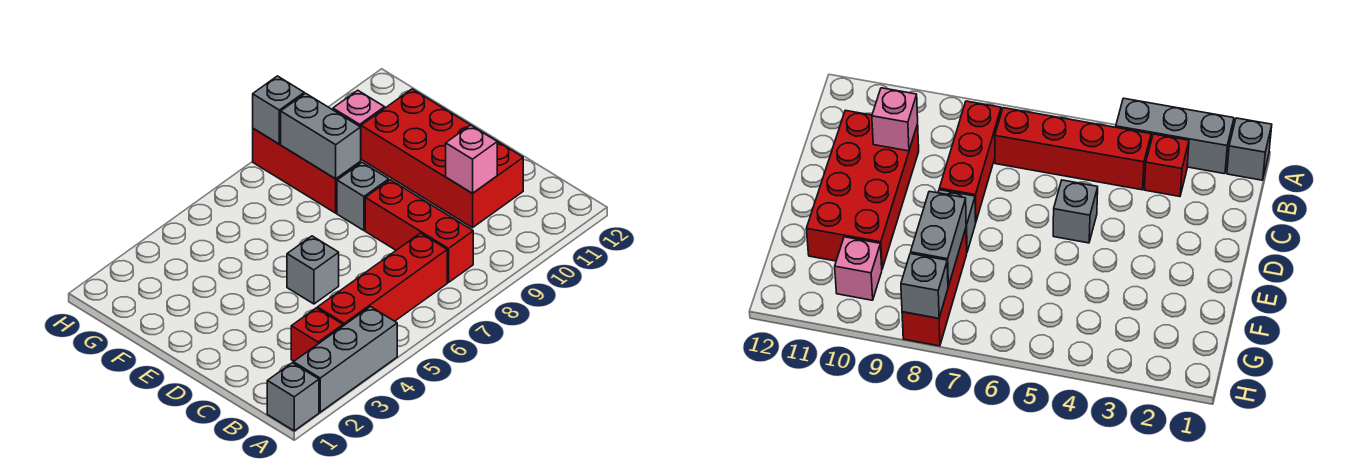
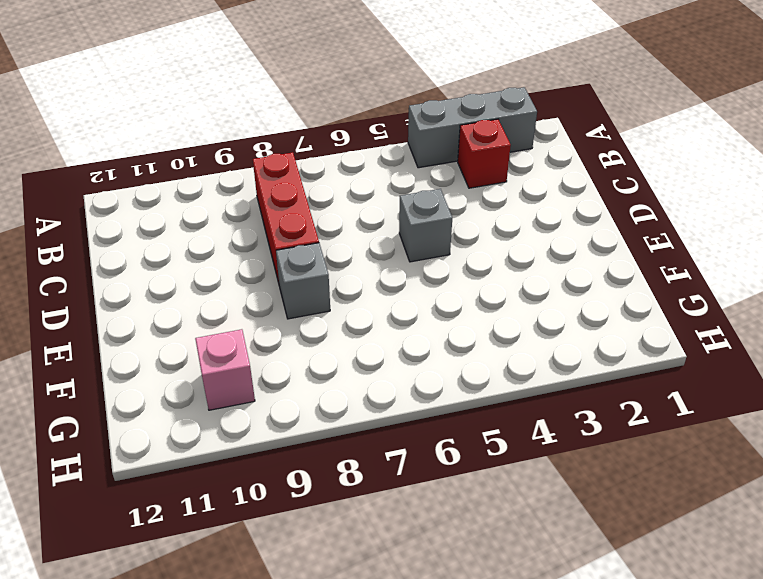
none -> grey 1x1 brick [267,363,319,431]
none -> red 1x4 brick [317,233,447,326]
none -> red 2x4 brick [361,89,523,228]

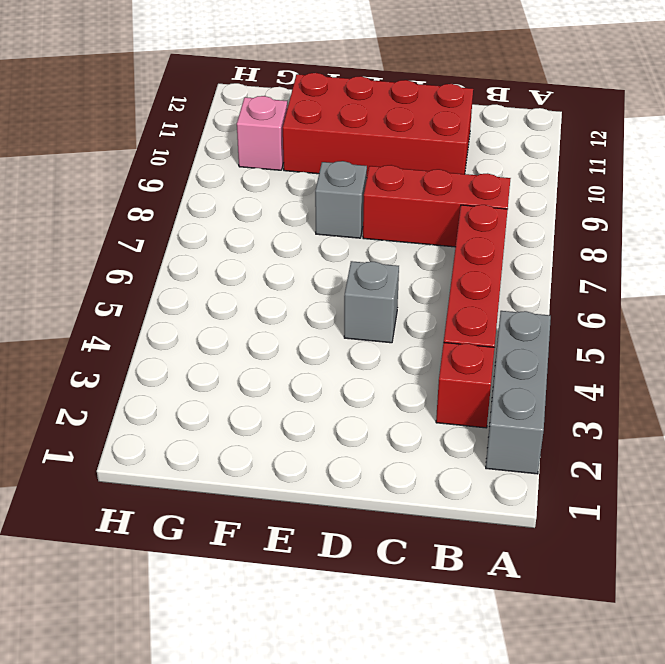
none -> grey 1x1 brick [267,363,319,431]
none -> red 1x3 brick [253,129,361,213]
none -> pink 1x1 brick [446,125,497,193]

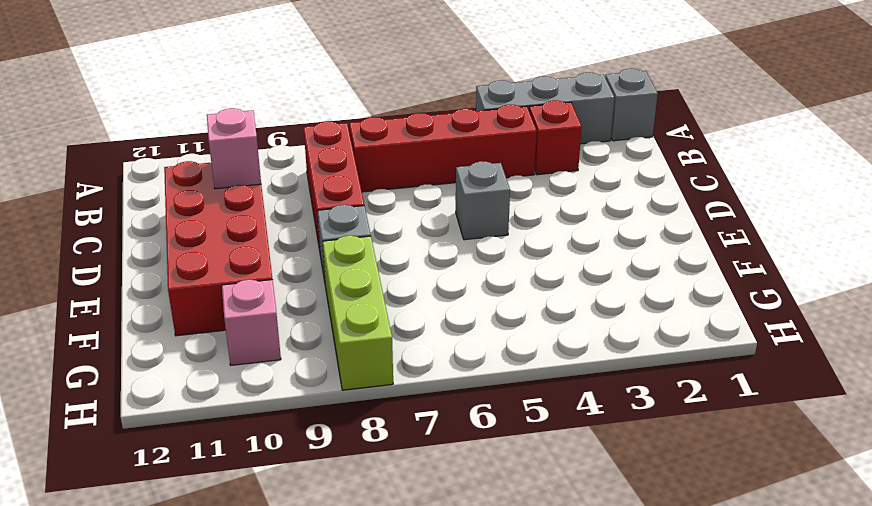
lime 1x3 brick [323,236,393,390] -> red 1x3 brick [253,129,361,213]
none -> grey 1x2 brick [281,93,361,179]
none -> grey 1x1 brick [253,76,304,144]

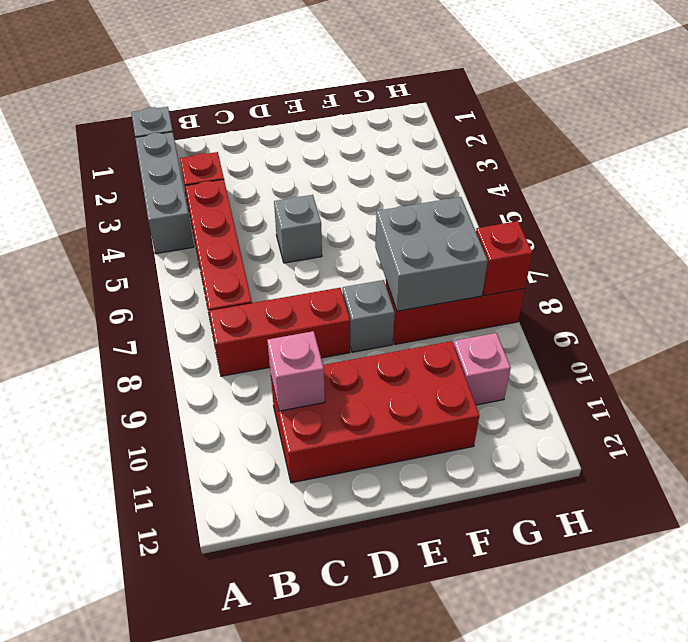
grey 2x2 brick [375,197,488,311] -> grey 1x2 brick [281,93,361,179]
red 1x1 brick [476,221,532,296] -> grey 1x1 brick [253,76,304,144]

